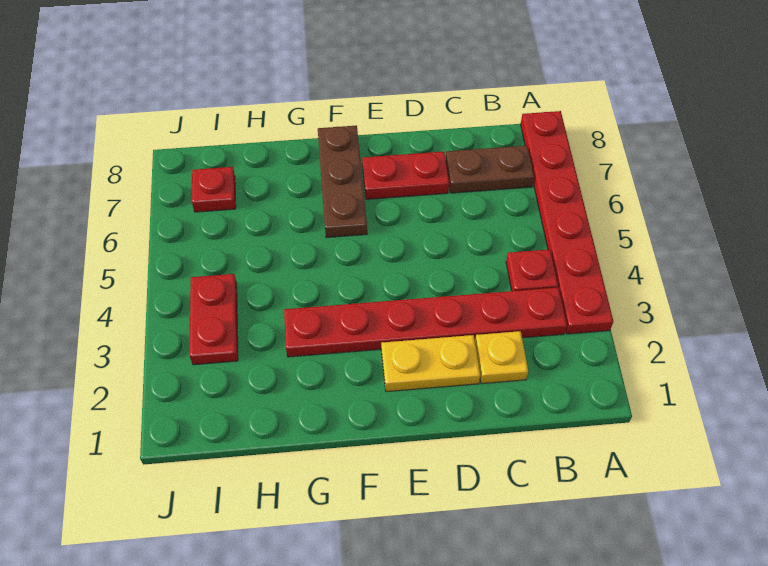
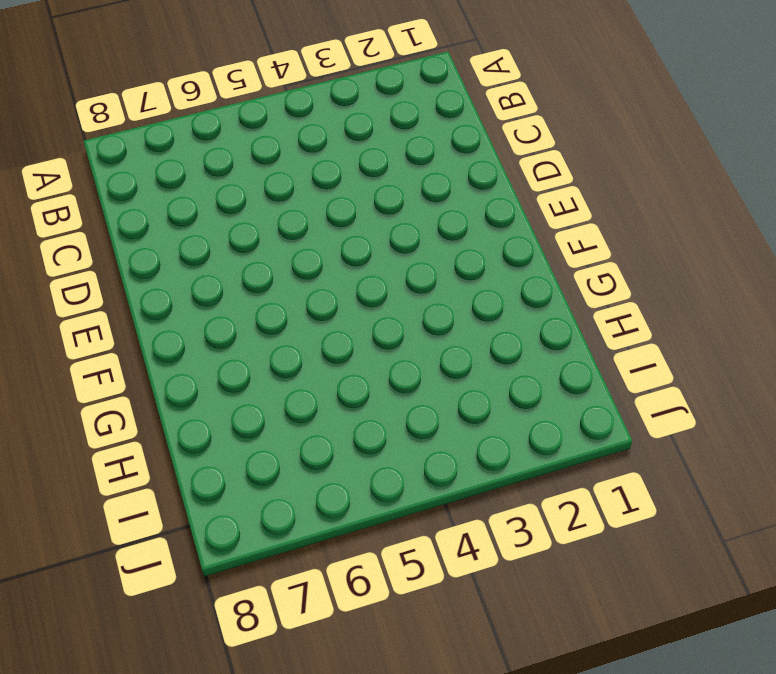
none -> red 1x6 plate [521,111,613,334]
none -> red 1x6 plate [284,287,567,357]

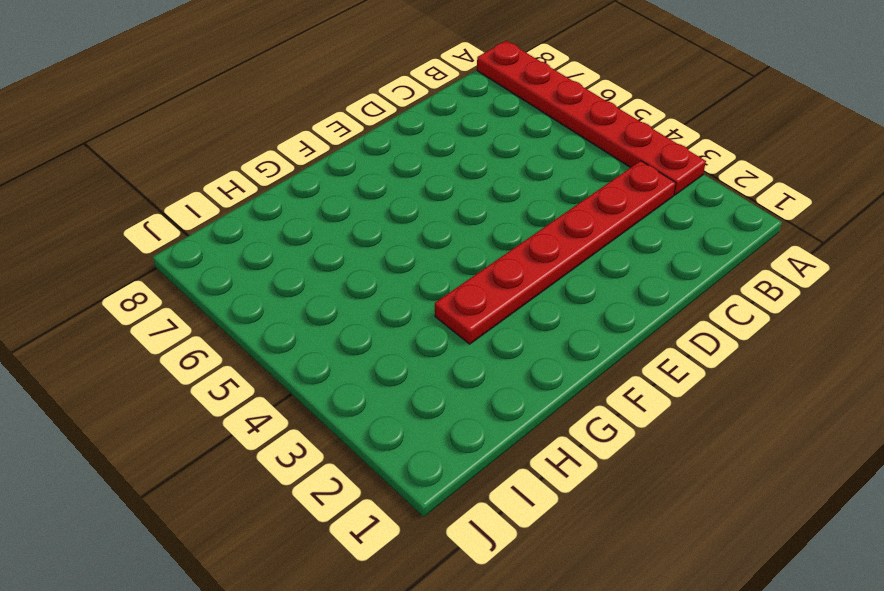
none -> red 1x1 plate [506,249,558,291]
none -> brown 1x2 plate [445,146,534,193]

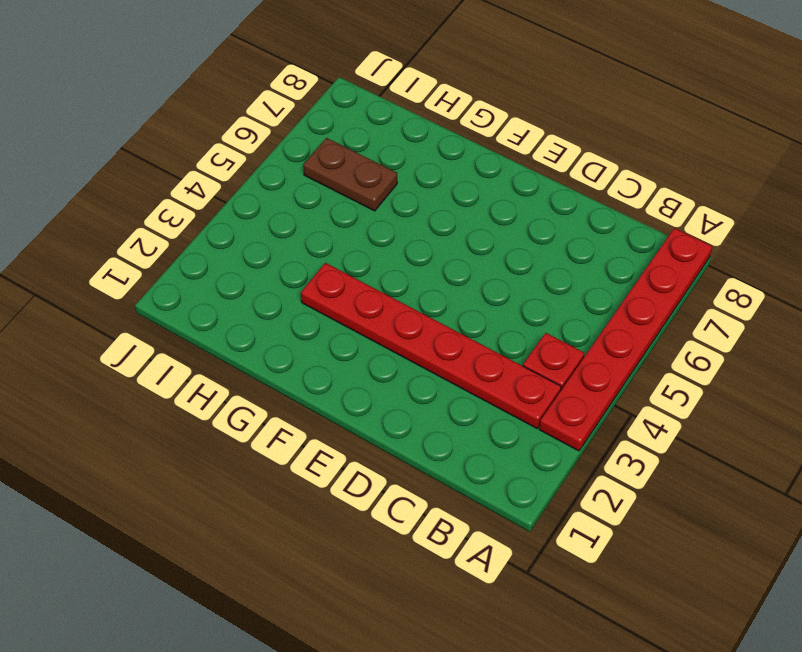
brown 1x2 plate [303,138,397,211] -> brown 1x2 plate moved to [445,146,534,193]
none -> yellow 1x1 plate [475,331,528,384]
none -> yellow 1x2 plate [381,335,480,392]

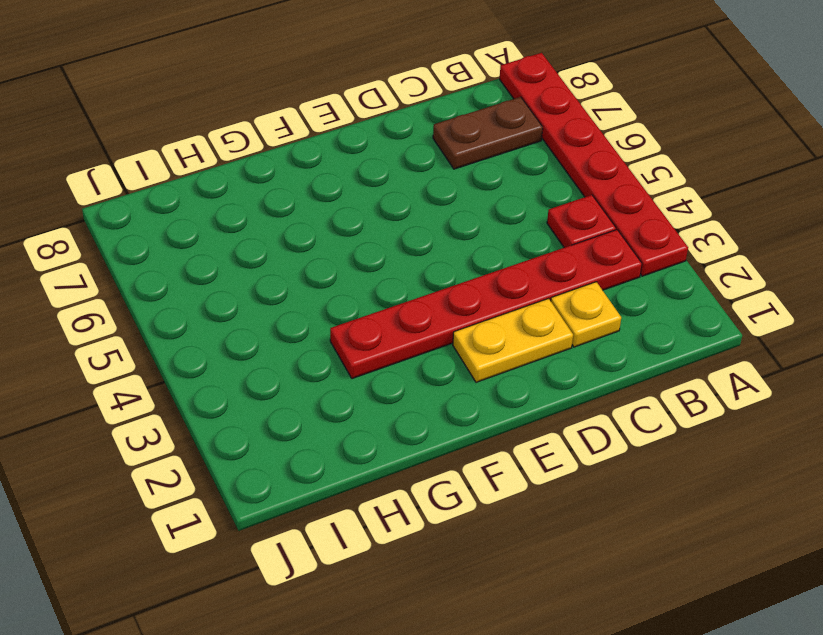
none -> red 1x2 plate [362,152,449,199]
none -> brown 1x3 plate [318,126,367,238]

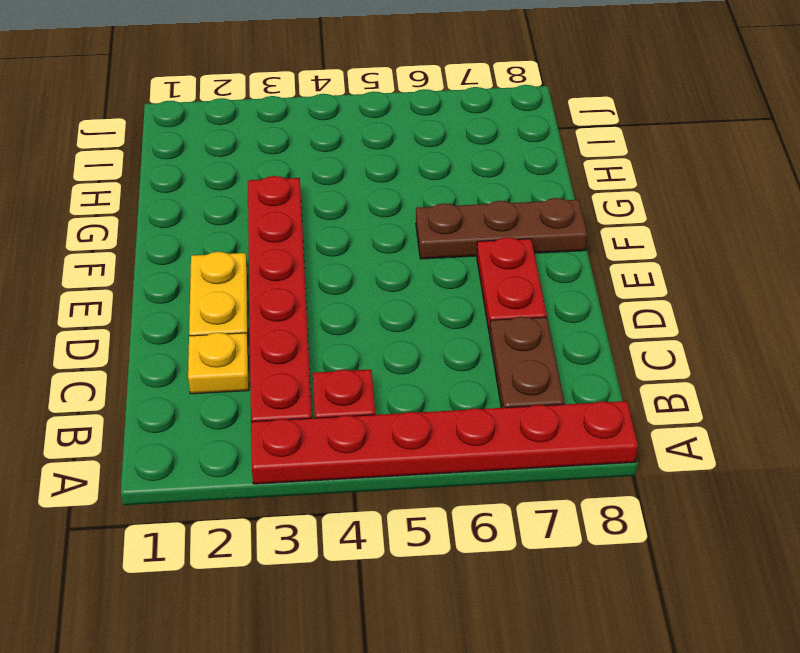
none -> red 1x2 plate [190,274,238,365]
none -> red 1x1 plate [192,167,236,212]

